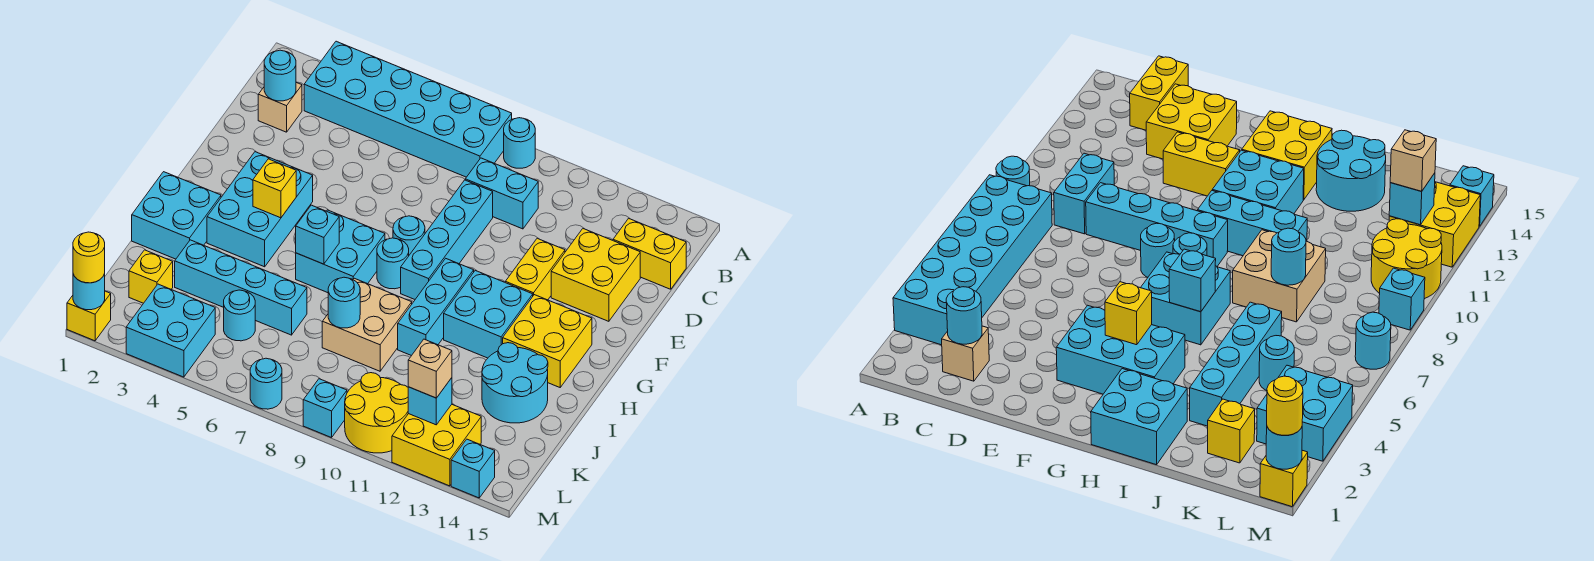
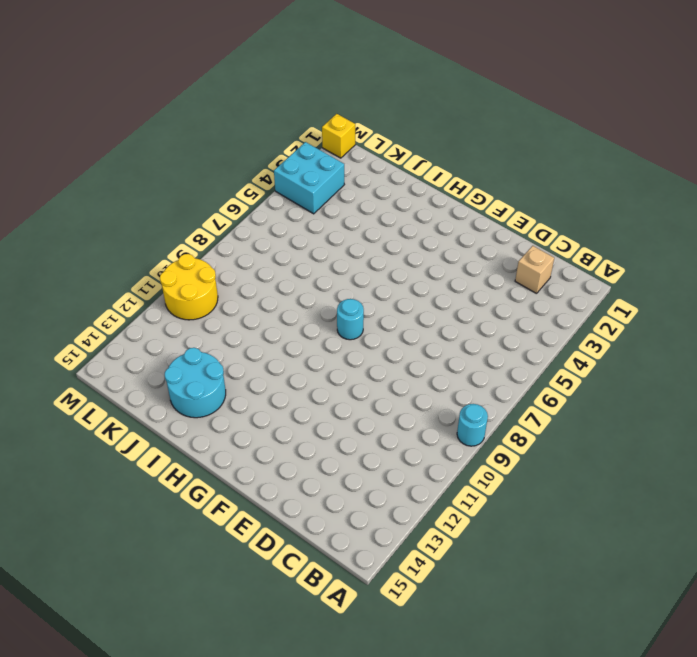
none -> cyan 2x6 brick [304,41,512,177]
none -> cyan 1x2 brick [465,158,538,229]
none -> yellow 1x2 brick [613,218,686,289]
none -> cyan 1x4 brick [401,180,493,299]

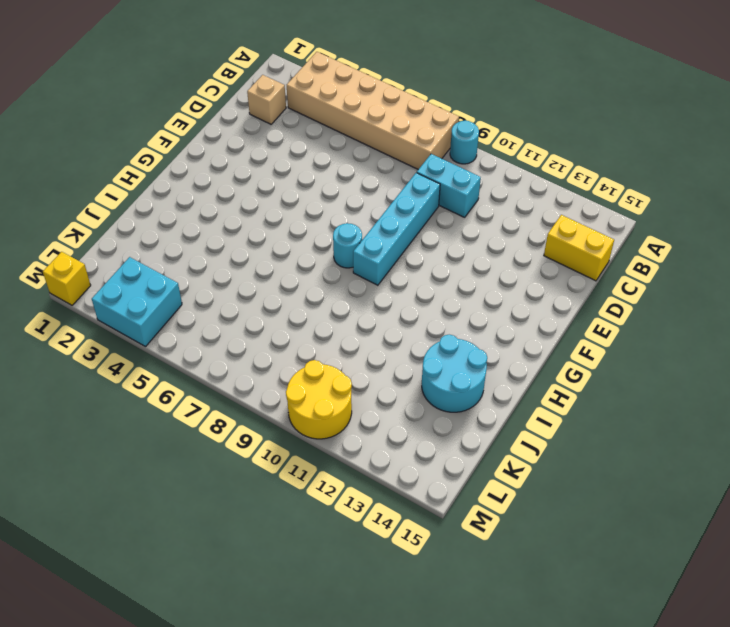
tan 2x6 brick [287,52,459,169] -> cyan 2x6 brick [304,41,512,177]
none -> yellow 2x2 brick [551,229,640,321]
none -> yellow 1x2 brick [505,238,565,300]
none -> cyan 2x3 brick [207,152,313,267]
none -> cyan 1x1 round brick [393,216,425,255]

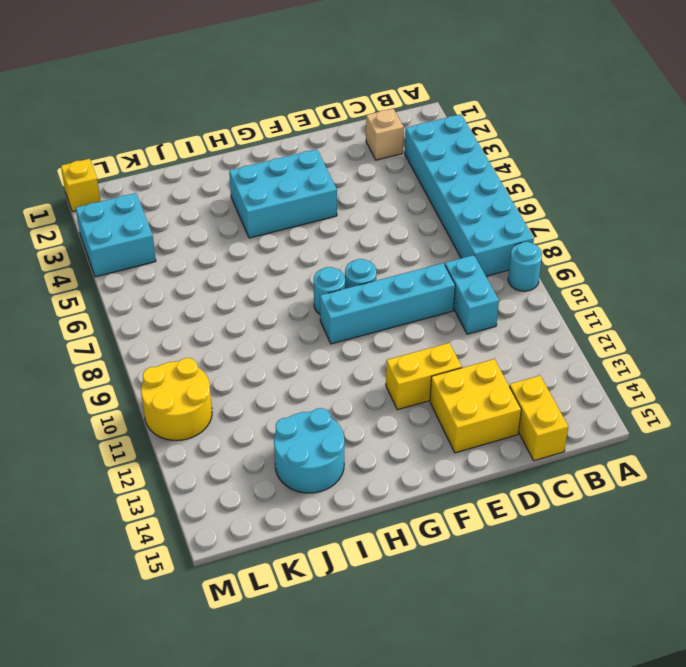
none -> cyan 2x2 brick [296,210,385,293]
none -> cyan 1x3 brick [398,258,474,356]
none -> cyan 2x2 brick [444,271,533,358]
none -> yellow 2x2 brick [503,295,592,387]

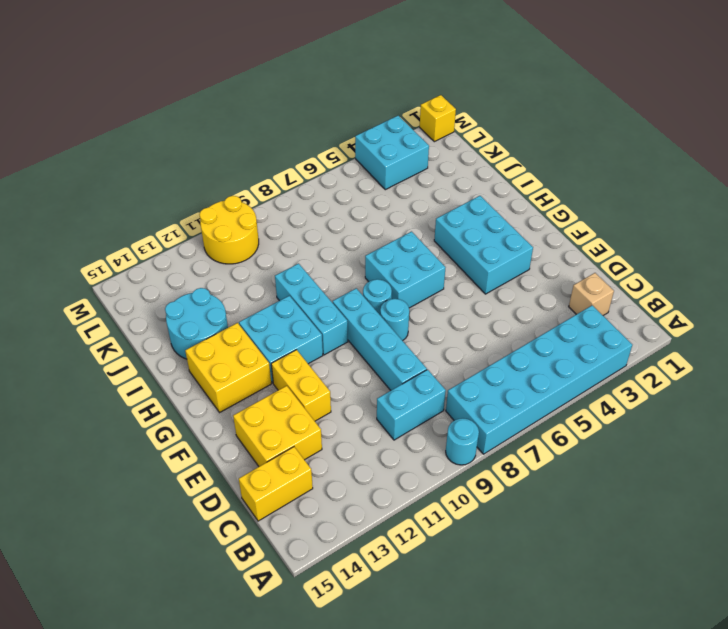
none -> cyan 2x2 brick [132,172,221,259]
none -> tan 2x2 brick [322,278,412,371]
none -> cyan 1x4 brick [175,240,307,335]
none -> yellow 1x1 brick [129,250,173,303]

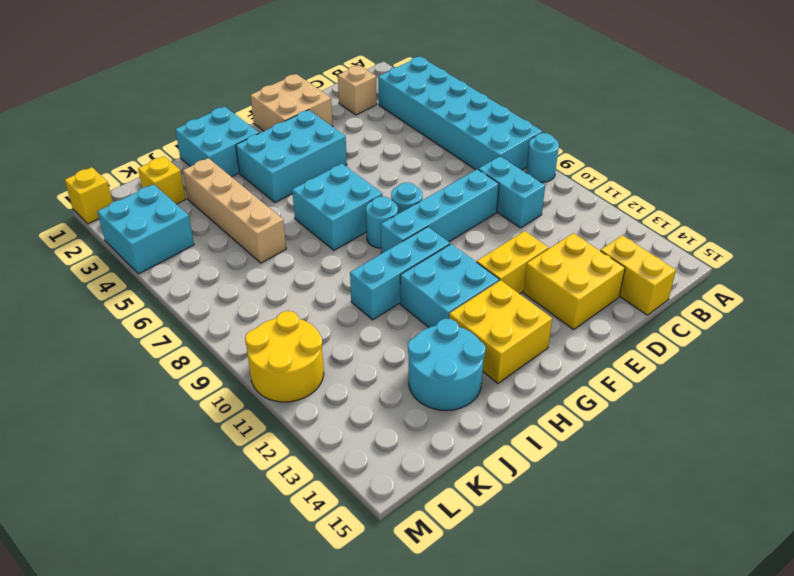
tan 2x2 brick [250,74,333,131] -> tan 2x2 brick moved to [322,278,412,371]
tan 1x4 brick [183,158,286,263] -> cyan 1x4 brick [175,240,307,335]
none -> cyan 1x1 round brick [224,290,255,341]
none -> yellow 2x2 brick [392,405,481,486]
none -> cyan 1x1 round brick [250,358,282,409]
none -> cyan 1x1 brick [303,379,347,438]

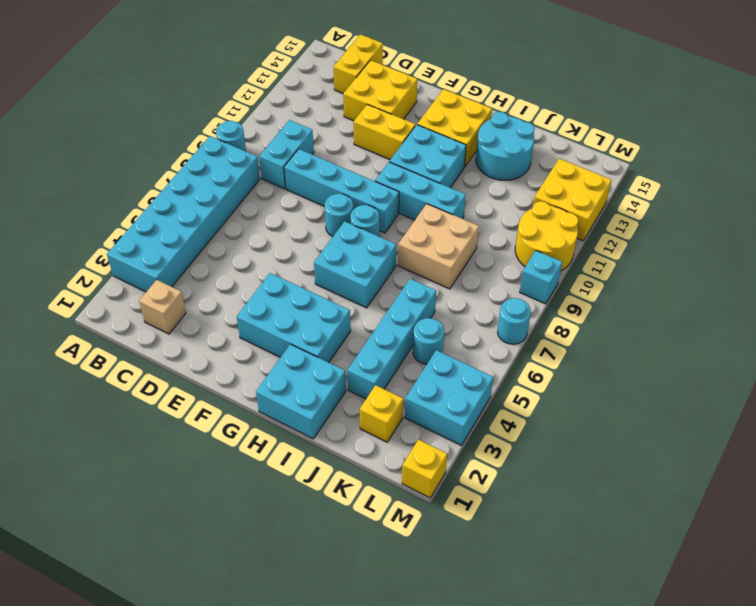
none -> cyan 1x1 brick [451,439,495,498]
none -> cyan 1x1 round brick [264,50,296,101]
none -> yellow 1x1 brick [253,159,296,218]
none -> cyan 1x1 brick [296,205,339,264]

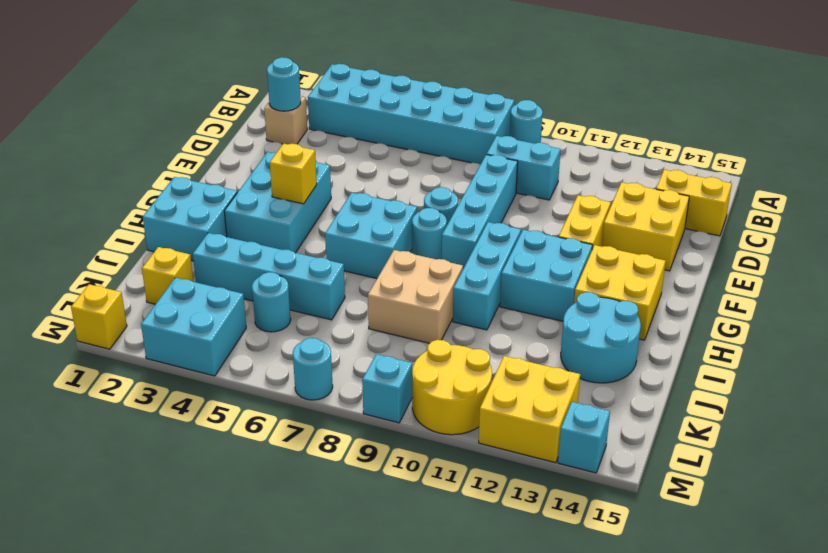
none -> cyan 1x1 brick [296,205,339,264]
none -> cyan 1x1 round brick [328,277,360,328]
none -> cyan 1x1 brick [408,378,452,425]
none -> cyan 1x1 round brick [73,274,105,310]

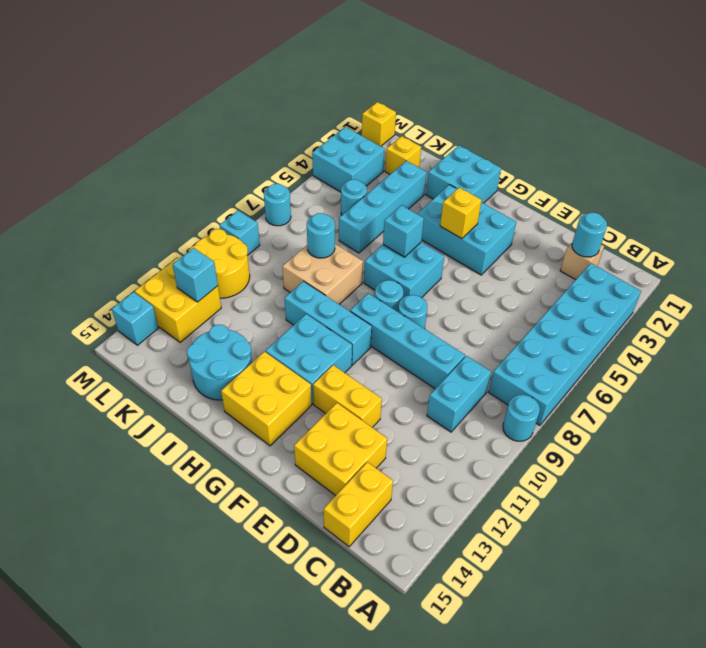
none -> cyan 1x1 round brick [73,274,105,310]
none -> tan 1x1 brick [408,339,452,398]
none -> yellow 1x1 round brick [73,232,105,283]

